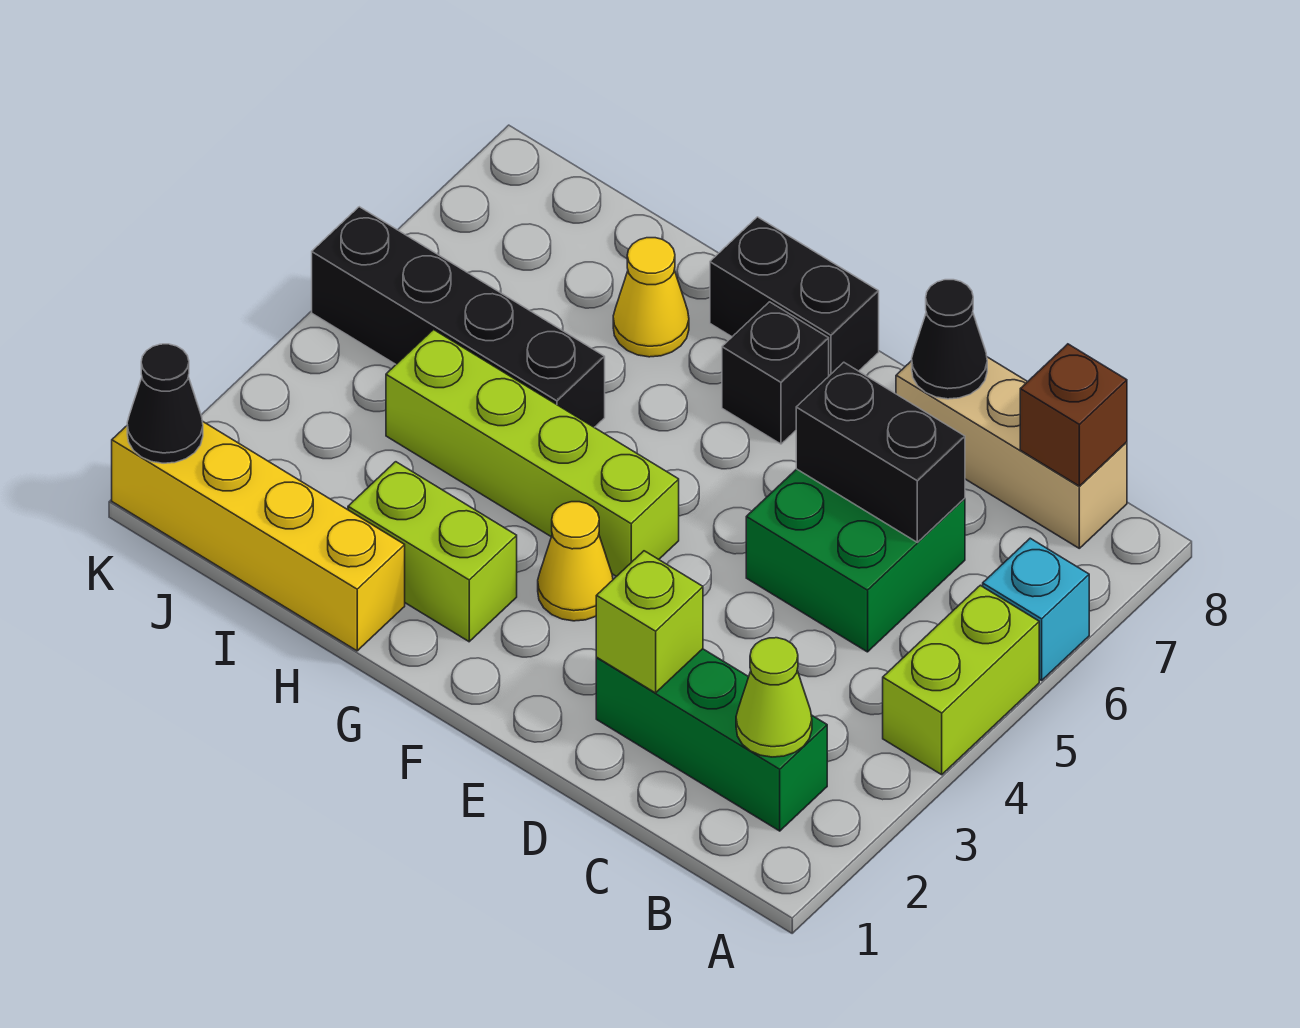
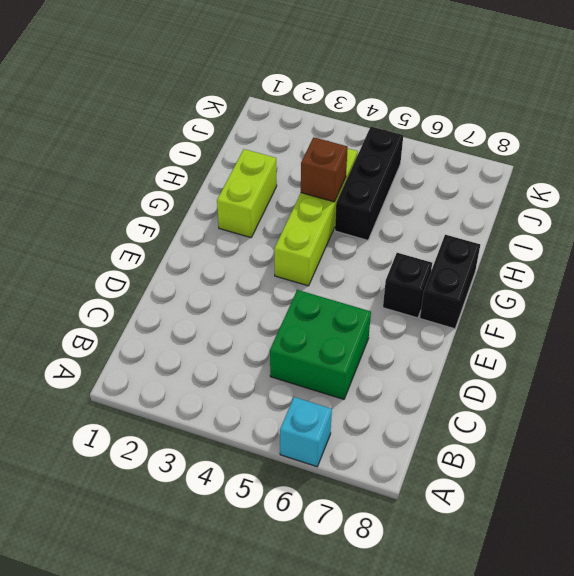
brown 1x1 brick [301,137,348,202] -> brown 1x1 brick moved to [1020,344,1127,486]
black 1x3 brick [335,127,403,240] -> black 1x4 brick [312,207,605,427]
none -> lime 1x2 brick [883,585,1039,775]
none -> green 1x3 brick [596,649,827,831]
none -> tan 1x3 brick [896,357,1127,548]

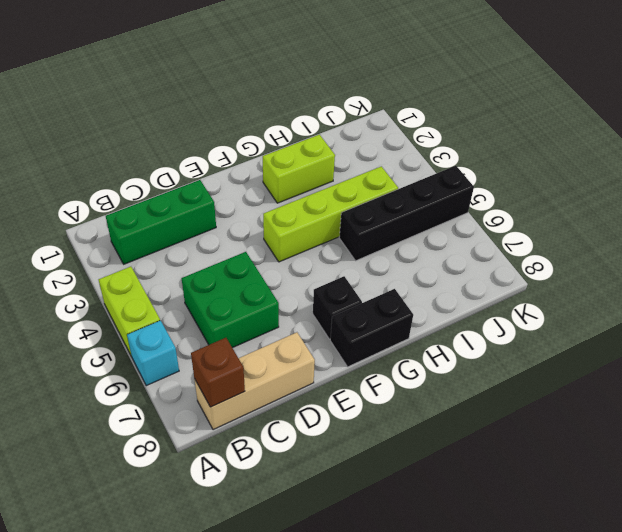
none -> yellow 1x1 cone [538,502,613,621]
none -> yellow 1x4 brick [112,421,405,651]
none -> yellow 1x1 cone [613,238,689,357]

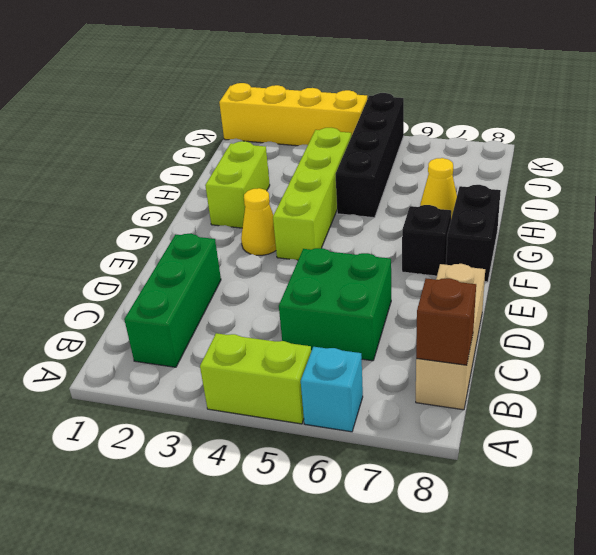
yellow 1x4 brick [219,83,367,146] -> yellow 1x4 brick turned to [112,421,405,651]
none -> lime 1x1 cone [736,638,812,757]
none -> black 1x2 brick [796,362,965,542]
none -> lime 1x1 brick [596,551,703,693]

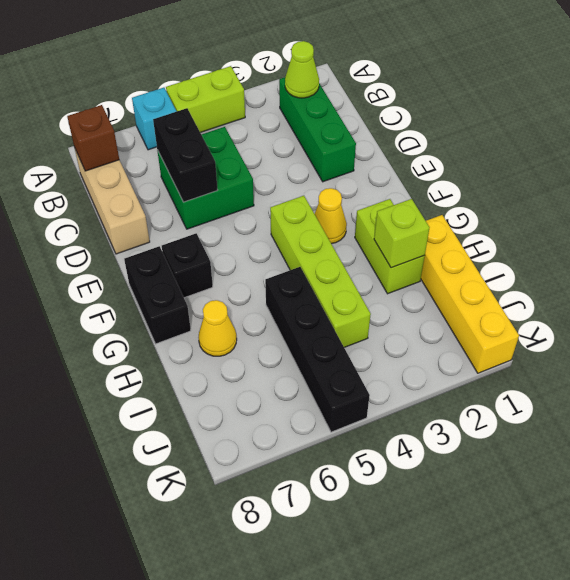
lime 1x1 brick [374,199,430,268] -> lime 1x1 brick moved to [596,551,703,693]
none -> black 1x1 cone [912,280,987,399]
none -> black 1x1 cone [127,344,203,463]

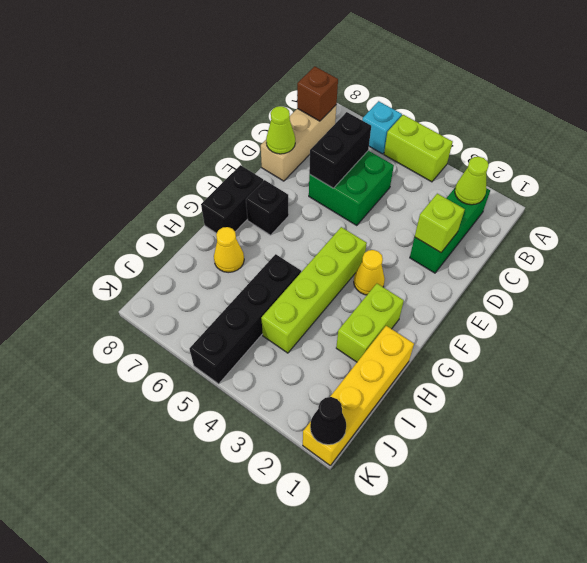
lime 1x1 cone [266,106,295,154] -> black 1x1 cone [912,280,987,399]

